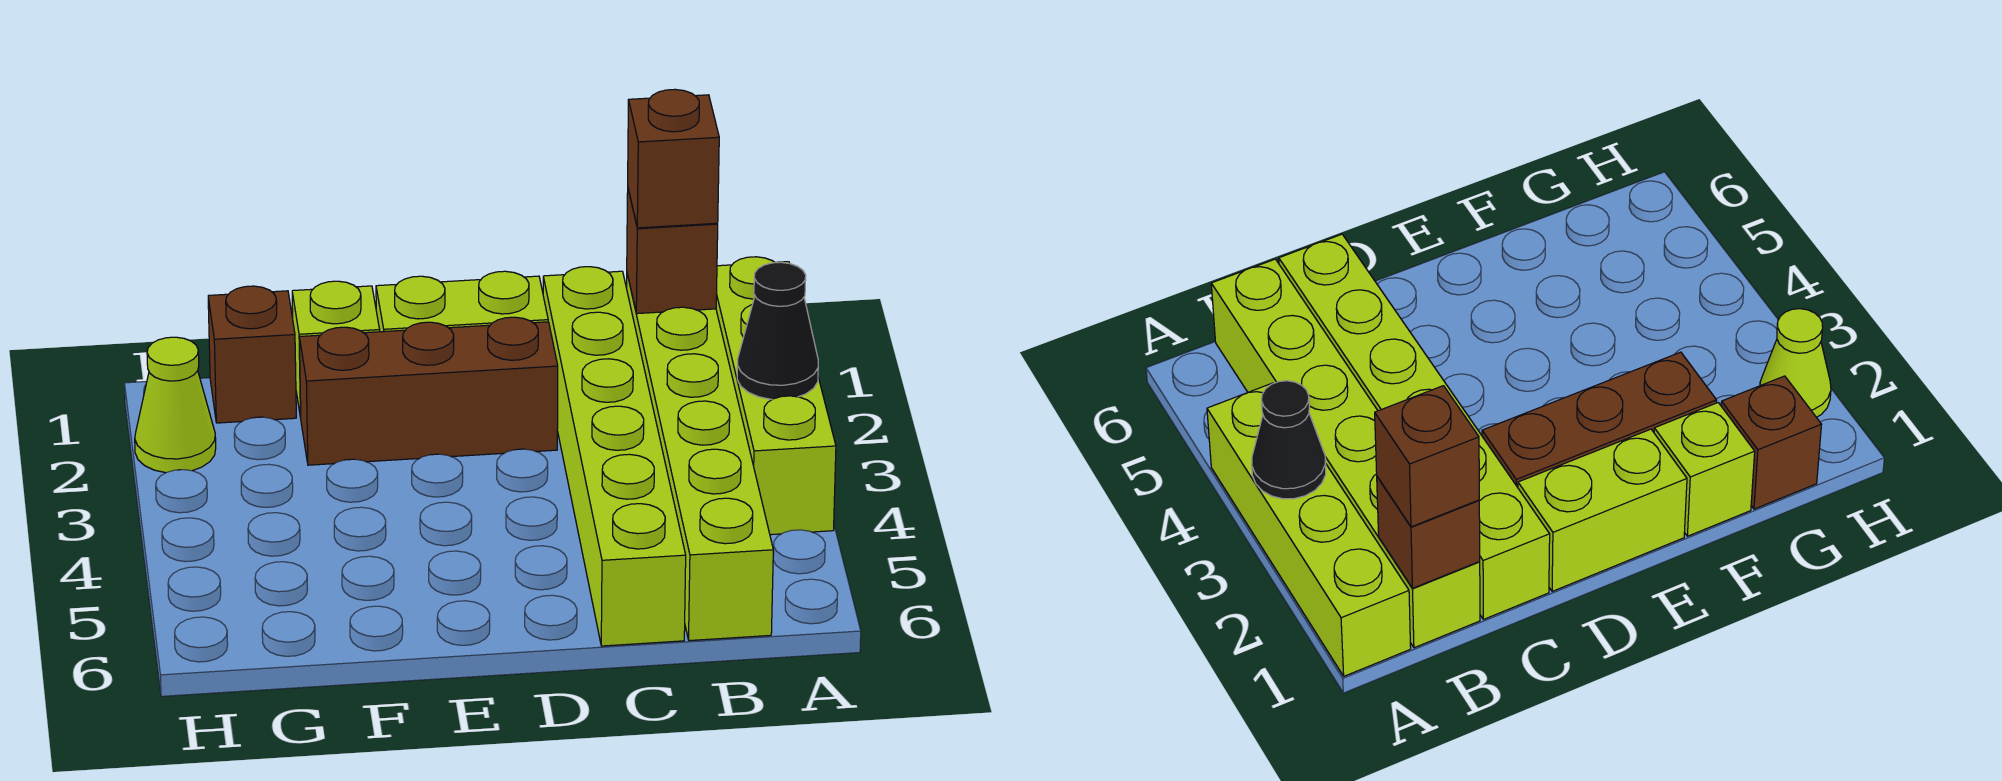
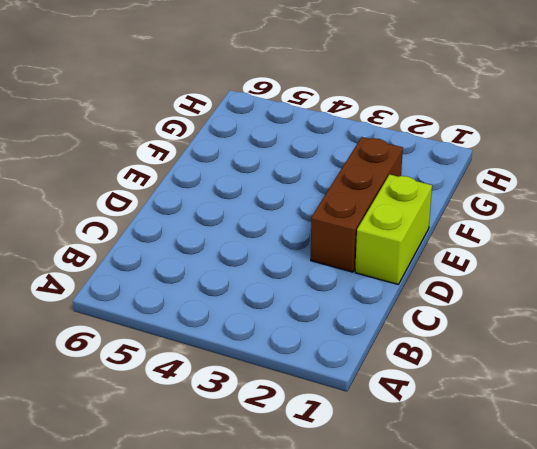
none -> lime 1x4 brick [716,257,836,535]
none -> lime 1x6 brick [627,274,773,641]

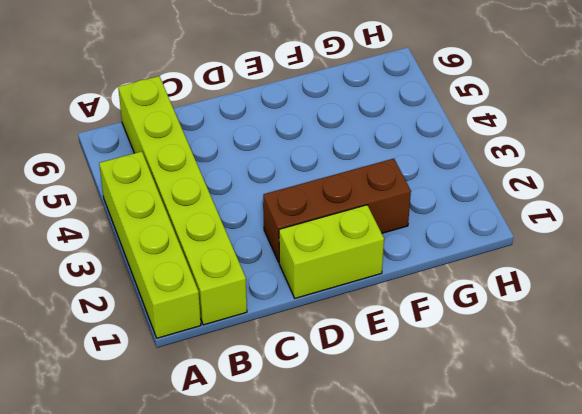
none -> lime 1x6 brick [543,267,686,646]
none -> lime 1x1 brick [292,281,380,418]

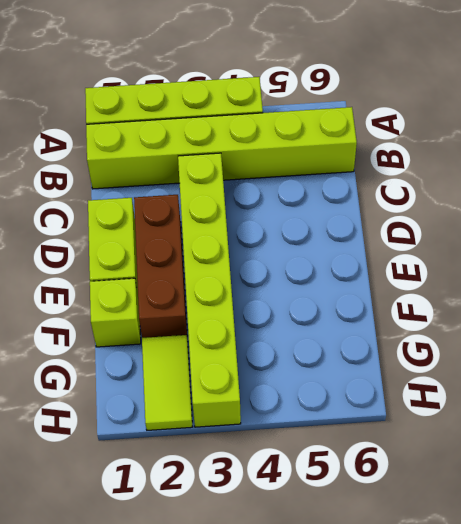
lime 1x6 brick [178,153,241,427] -> lime 1x6 brick turned to [543,267,686,646]
lime 1x2 tile [142,335,192,430] -> lime 1x1 cone [135,337,216,473]
none -> brown 1x1 brick [208,286,296,423]
none -> black 1x1 cone [737,262,818,399]

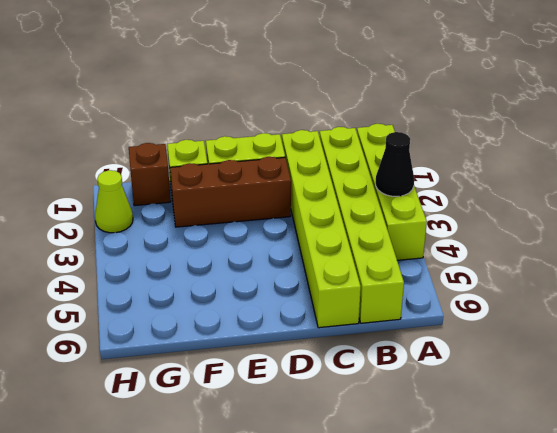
none -> brown 1x1 brick [627,189,718,314]
none -> brown 1x1 brick [628,89,719,228]

